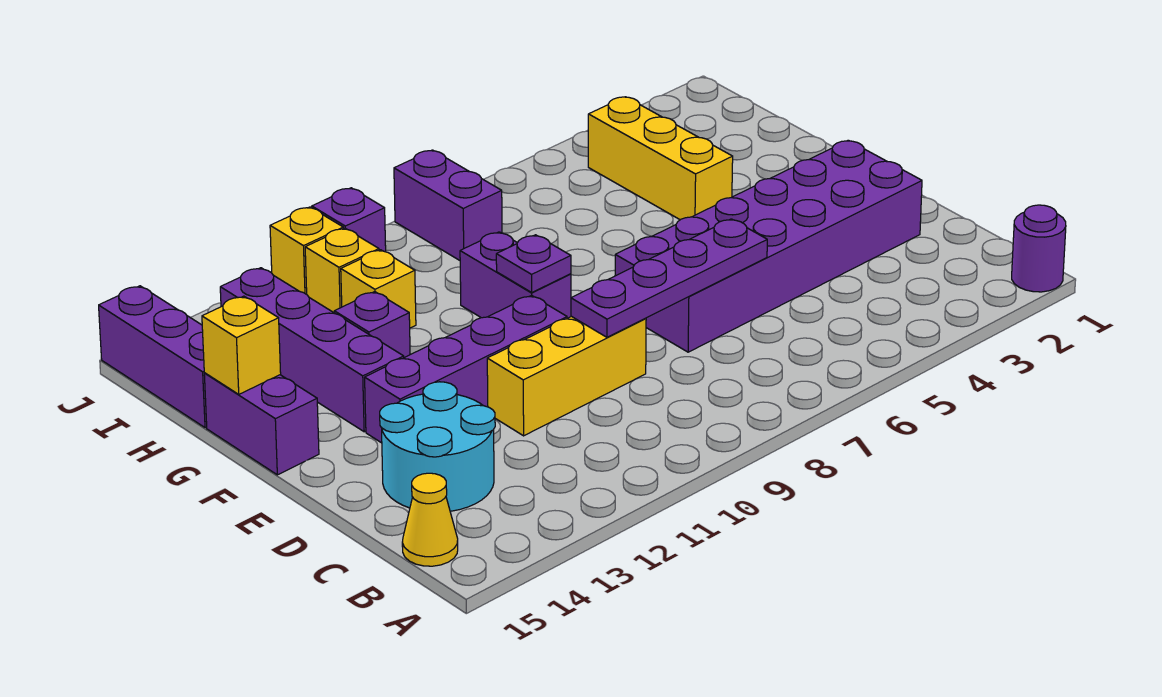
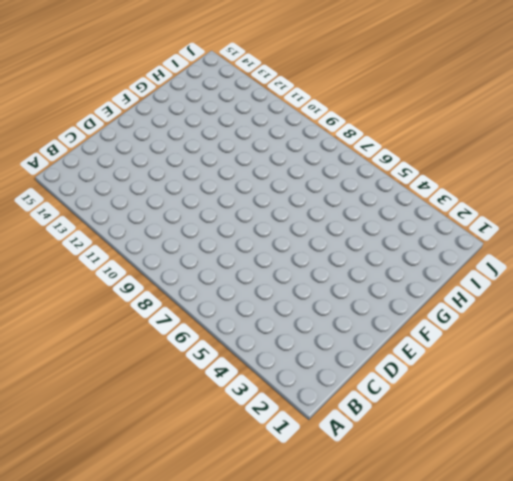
none -> purple 1x1 round brick [1012,205,1066,292]
none -> yellow 1x1 cone [402,473,458,566]
none -> cyan 2x2 round brick [380,382,495,511]

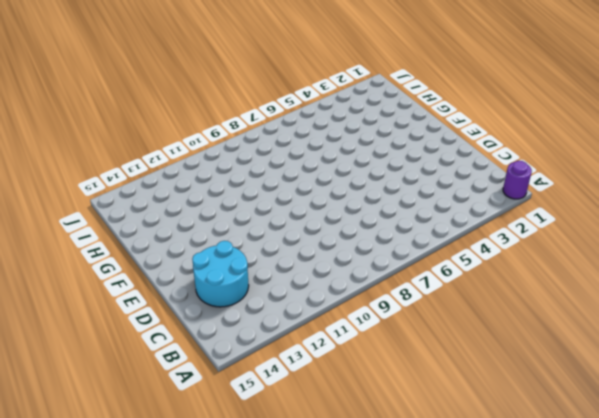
none -> yellow 1x1 cone [402,473,458,566]
none -> purple 2x6 brick [615,140,922,352]
none -> yellow 1x3 brick [487,316,646,436]

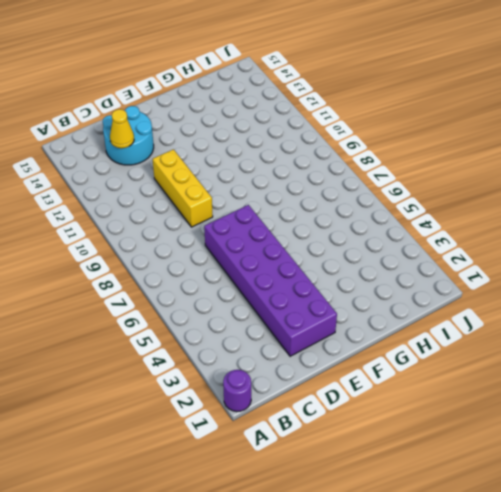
yellow 1x1 cone [110,109,134,148] -> yellow 1x1 cone moved to [402,473,458,566]
none -> purple 1x4 brick [365,295,567,443]
none -> purple 1x2 brick [460,232,571,318]
none -> purple 1x4 brick [220,268,404,432]

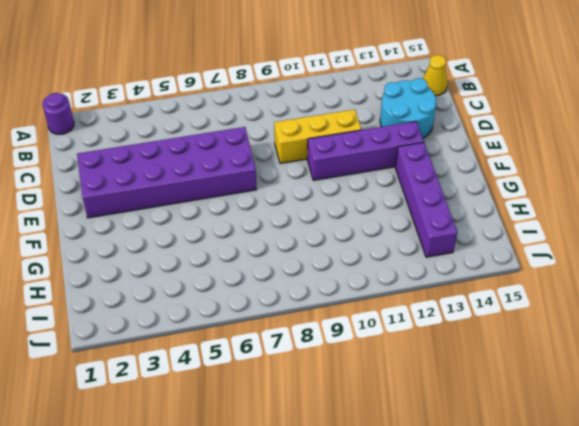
none -> purple 1x2 brick [460,232,571,318]
none -> purple 1x2 brick [204,373,319,475]
none -> yellow 1x3 brick [588,97,733,220]

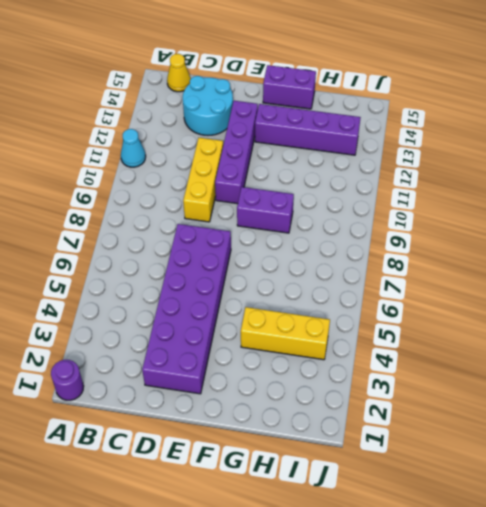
cyan 1x1 cone [121,129,146,167] -> none
none -> purple 1x1 brick [334,292,410,358]
none -> yellow 1x1 brick [341,250,416,328]
none -> purple 1x3 brick [99,286,207,428]

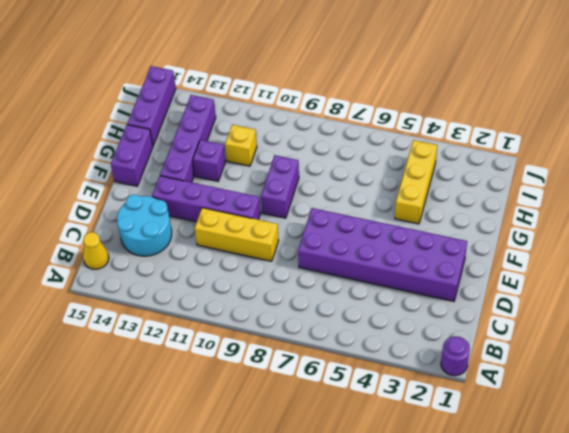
none -> purple 1x2 brick [394,150,502,260]
none -> yellow 1x1 brick [305,228,379,313]
none -> purple 1x1 brick [312,188,386,252]

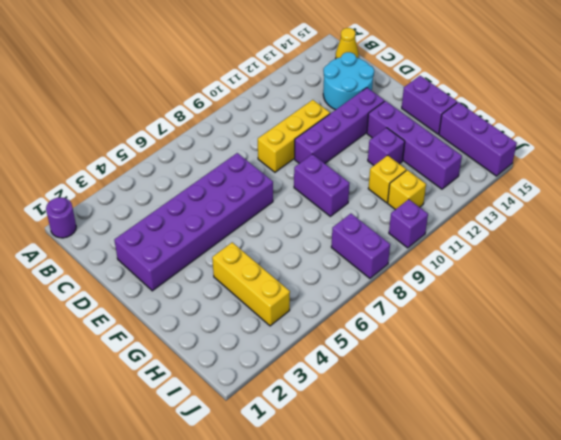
none -> yellow 1x1 brick [270,207,343,294]
none -> purple 1x4 plate [571,219,767,337]
none -> purple 1x1 plate [496,235,571,292]

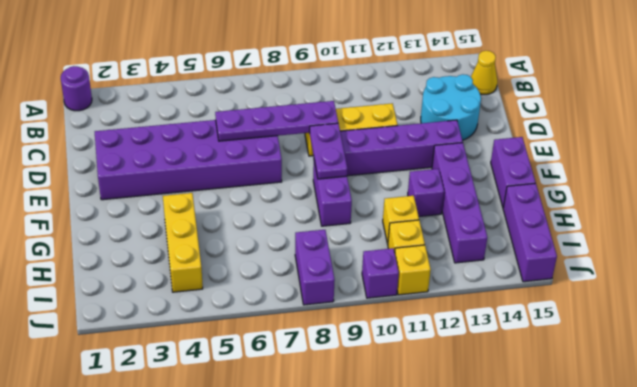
purple 1x2 plate [310,123,347,179] -> purple 1x1 plate [496,235,571,292]
none -> yellow 1x1 brick [202,296,281,394]

